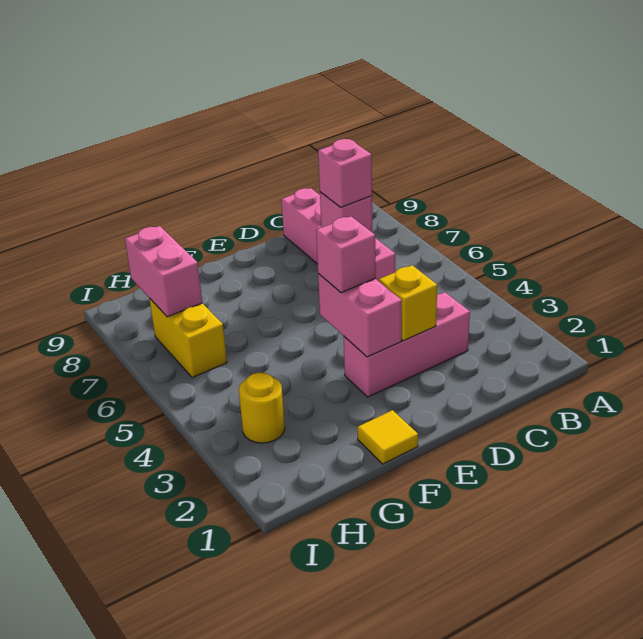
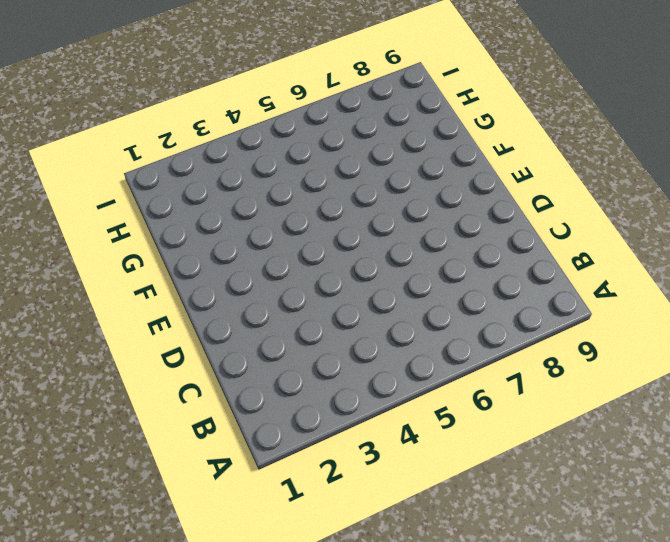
none -> pink 1x3 brick [344,292,470,397]
none -> pink 1x4 brick [281,188,395,281]

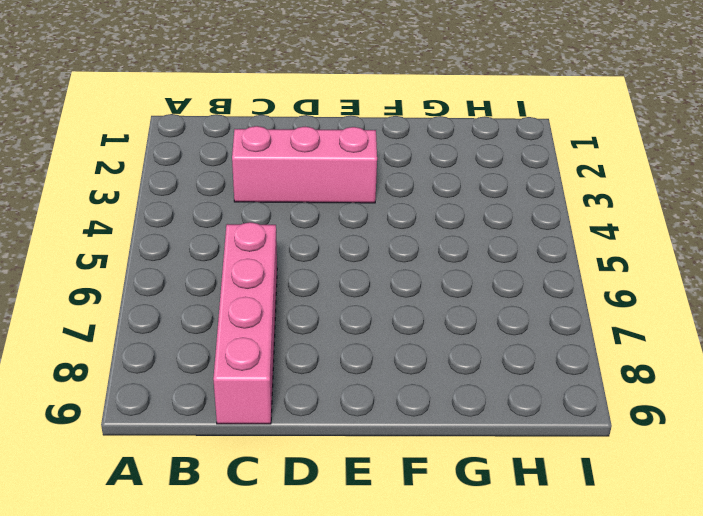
none -> yellow 1x1 tile [357,410,418,464]
none -> yellow 1x1 round brick [239,372,285,443]

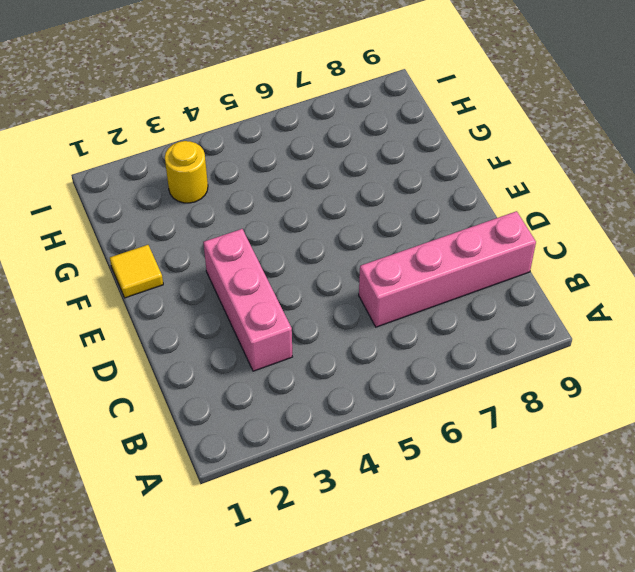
none -> yellow 1x2 brick [149,298,227,378]
none -> pink 1x1 brick [320,192,372,232]

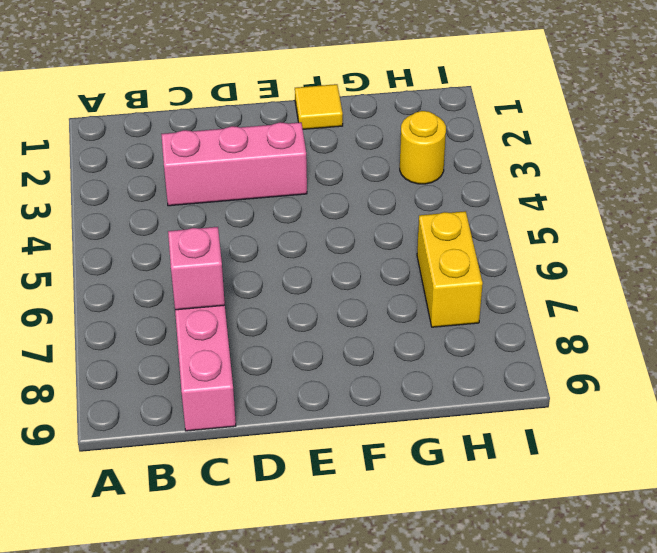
none -> yellow 1x1 brick [379,265,437,341]
none -> pink 1x2 brick [318,274,402,357]

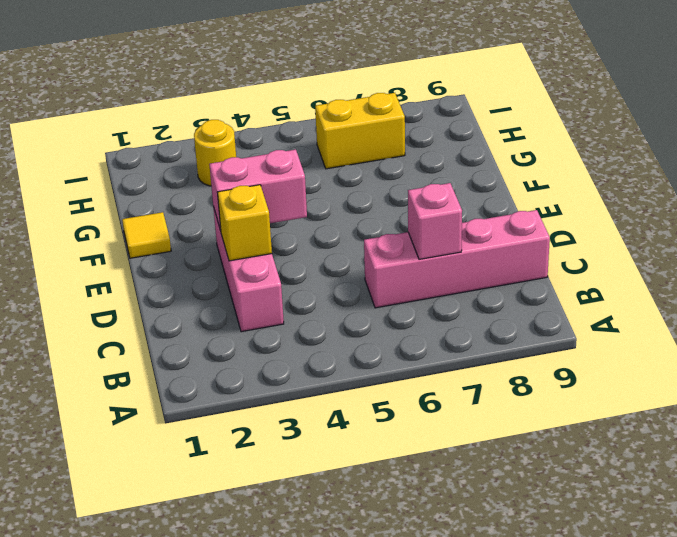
none -> pink 1x2 brick [125,226,202,317]
none -> pink 1x1 brick [318,139,372,207]

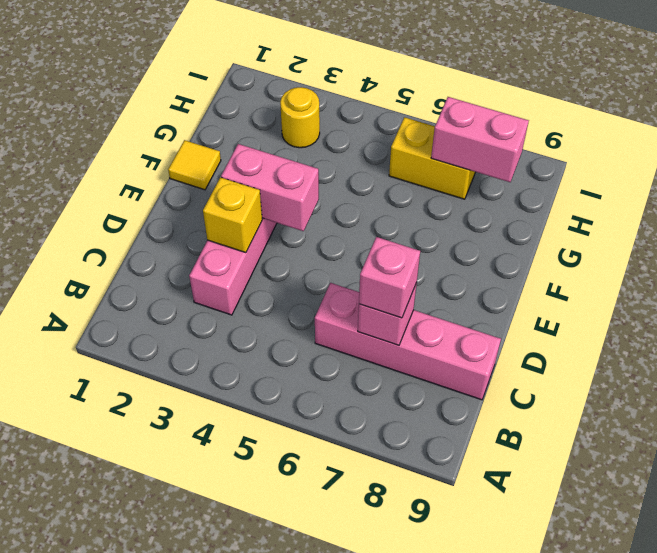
none -> pink 1x1 brick [316,217,376,293]

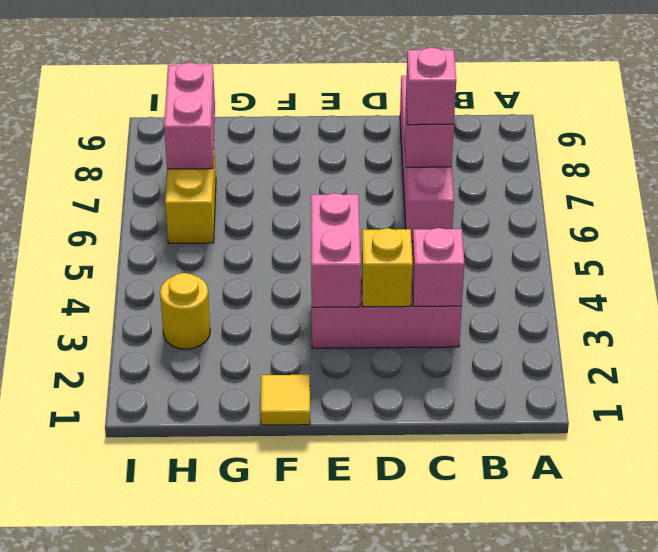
pink 1x1 brick [412,228,465,306] -> pink 1x1 brick moved to [316,217,376,293]

